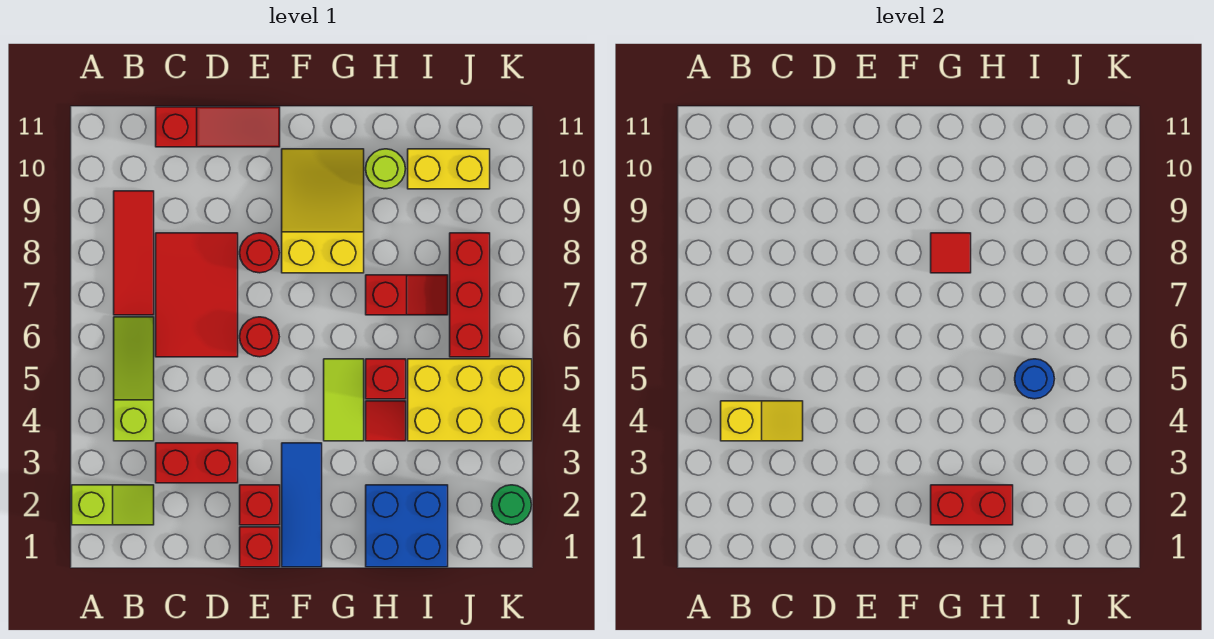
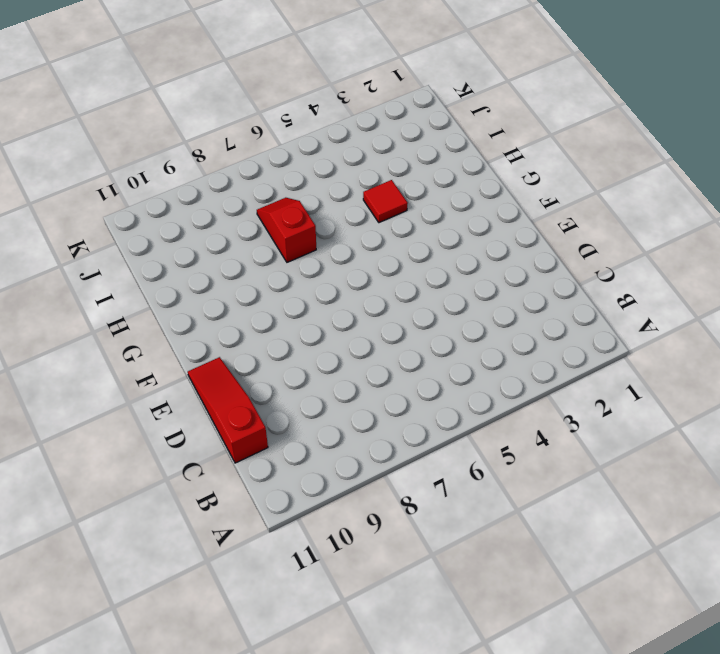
none -> lime 1x2 slope [72,485,154,525]
none -> lime 1x3 slope [114,317,154,441]
none -> red 1x3 tile [114,191,154,315]

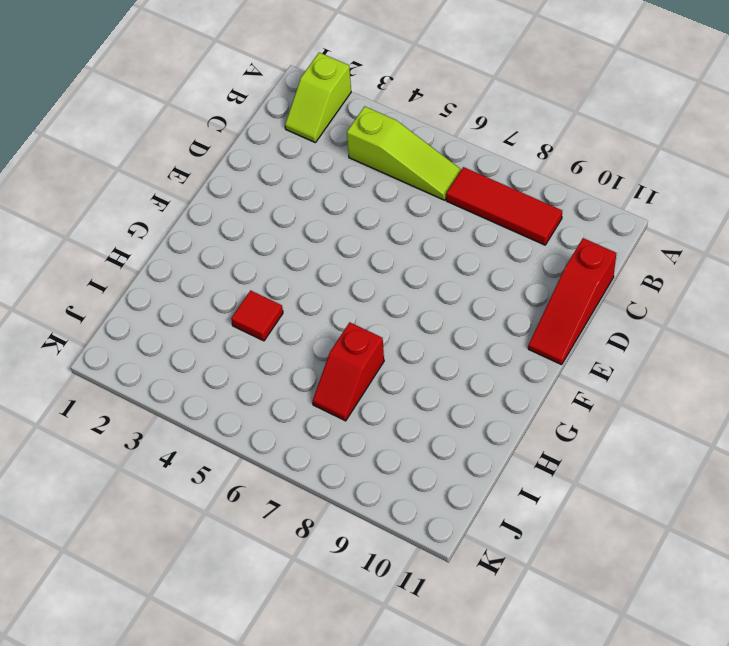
none -> red 1x2 brick [156,443,238,483]
none -> red 2x3 tile [156,233,238,357]
none -> red 1x1 brick [240,527,280,567]

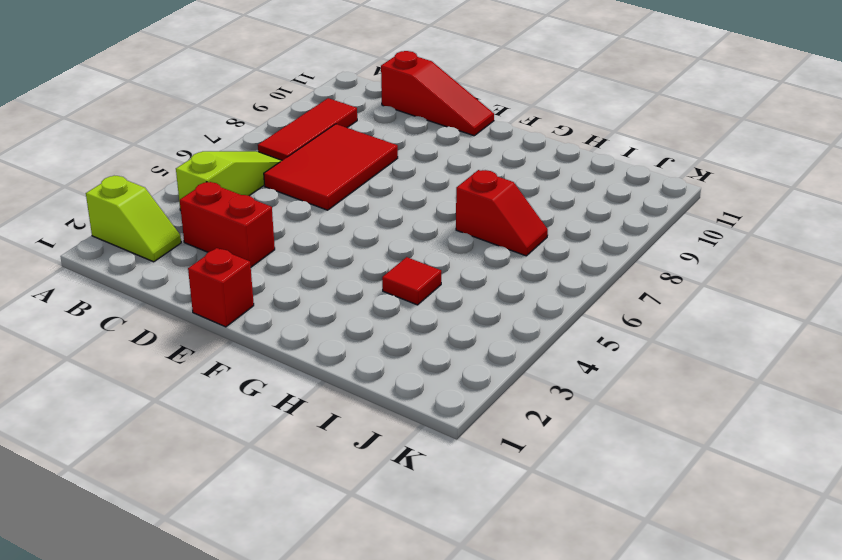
none -> red 1x1 brick [240,485,280,525]
none -> red 1x1 round brick [240,317,279,357]
none -> red 1x1 round brick [240,233,279,273]

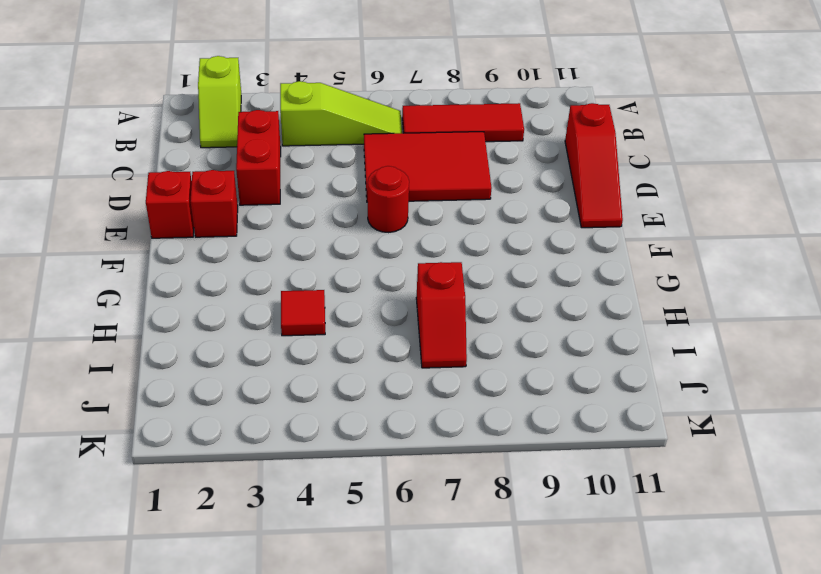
none -> red 1x1 round brick [240,233,279,273]
none -> blue 1x3 tile [282,443,322,567]
none -> yellow 2x3 slope [282,149,364,273]

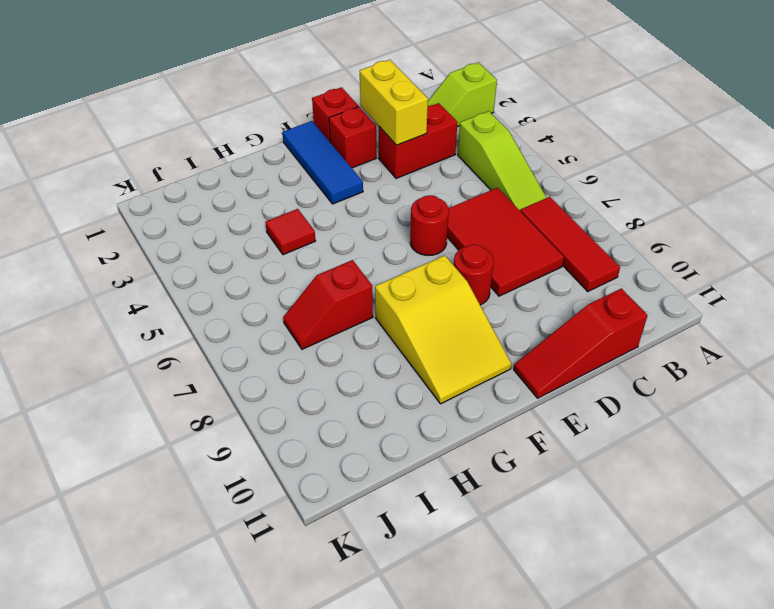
yellow 1x2 brick [360,60,428,145] -> yellow 1x2 brick turned to [408,149,490,189]
none -> lime 1x2 tile [324,359,364,441]
none -> blue 2x2 brick [366,485,448,567]
none -> red 1x1 brick [366,359,406,399]

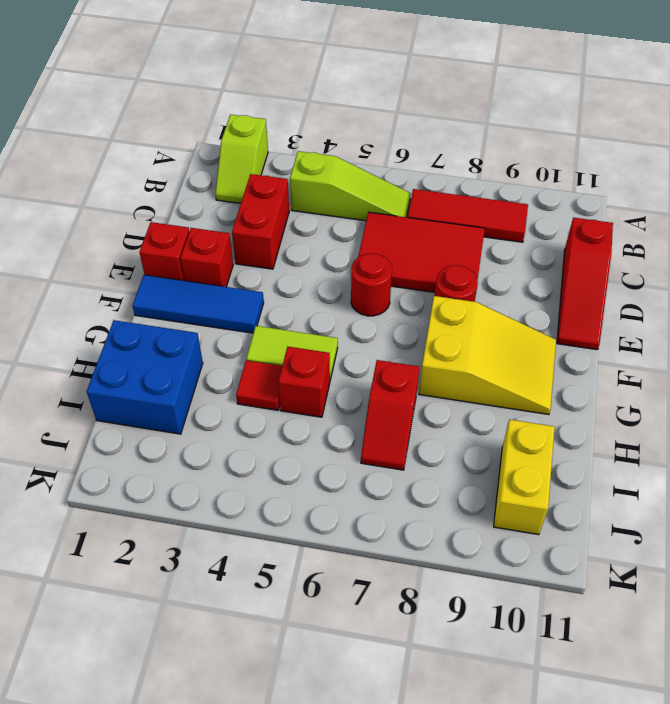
none -> lime 1x1 round brick [366,149,405,189]
none -> yellow 2x3 brick [408,359,532,441]
none -> red 1x3 brick [450,233,490,357]

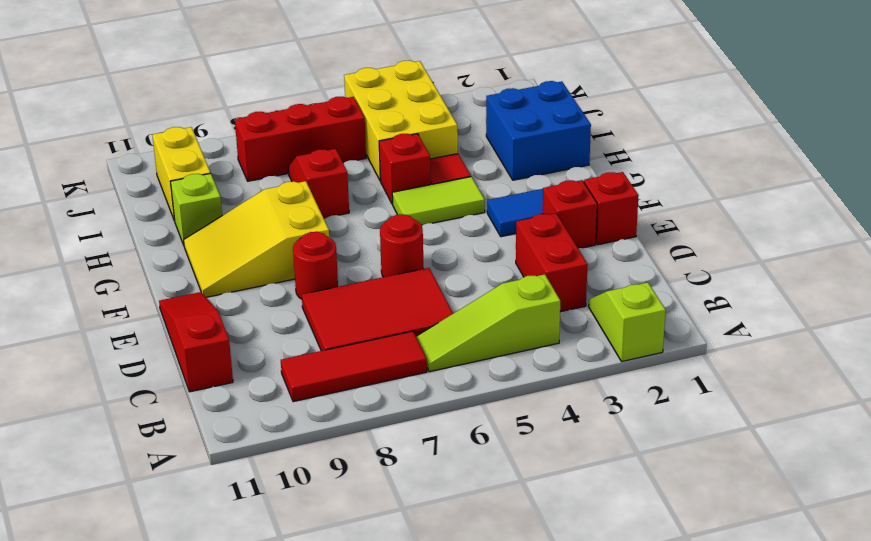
lime 1x1 brick [170,173,222,245] -> lime 1x1 round brick [366,149,405,189]
none -> green 1x1 round brick [492,485,531,525]
none -> yellow 1x2 slope [721,401,803,441]
none -> red 1x2 brick [931,485,1013,525]

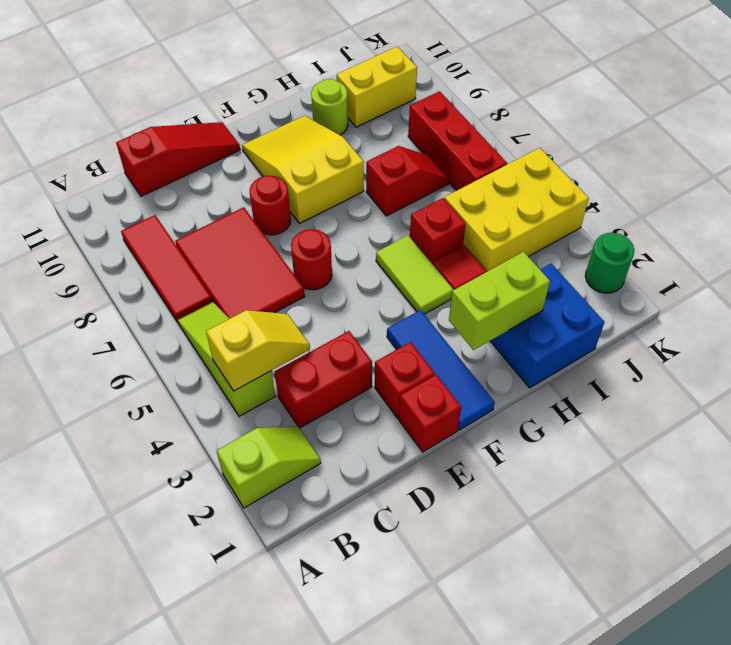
lime 1x2 brick [449,252,550,350] -> red 1x2 brick [931,485,1013,525]
none -> red 1x1 tile [931,233,971,273]
none -> blue 1x1 round brick [1015,359,1054,399]

